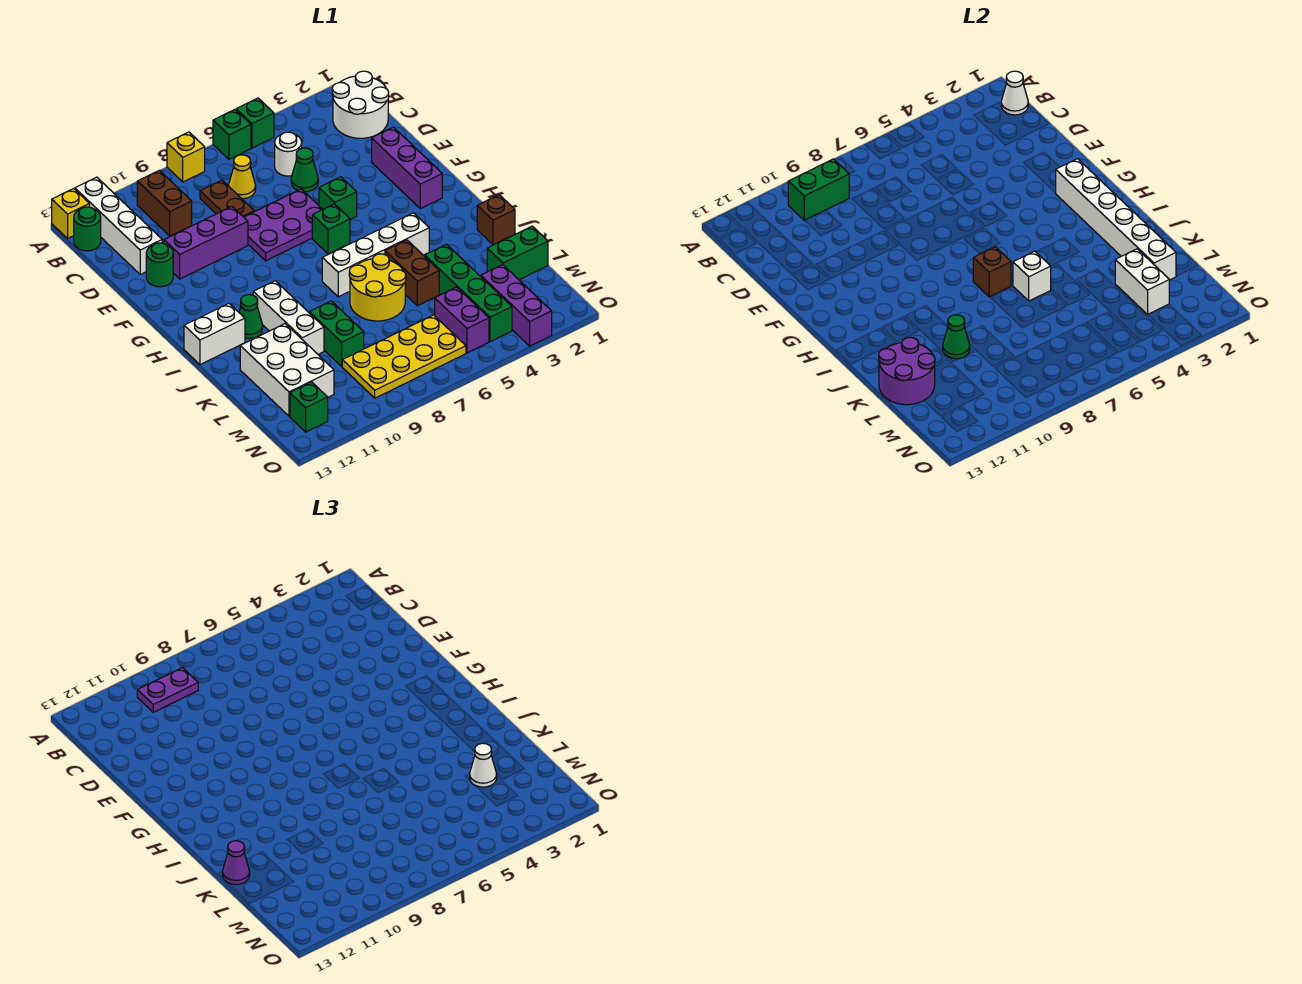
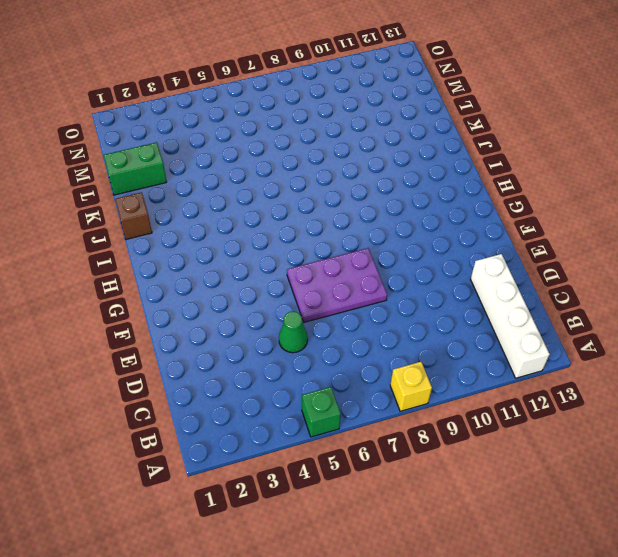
none -> green 1x1 brick [213,110,251,159]
none -> yellow 1x1 brick [52,189,89,238]
none -> white 2x2 round brick [332,71,389,138]
none -> brown 1x2 brick [137,170,192,236]

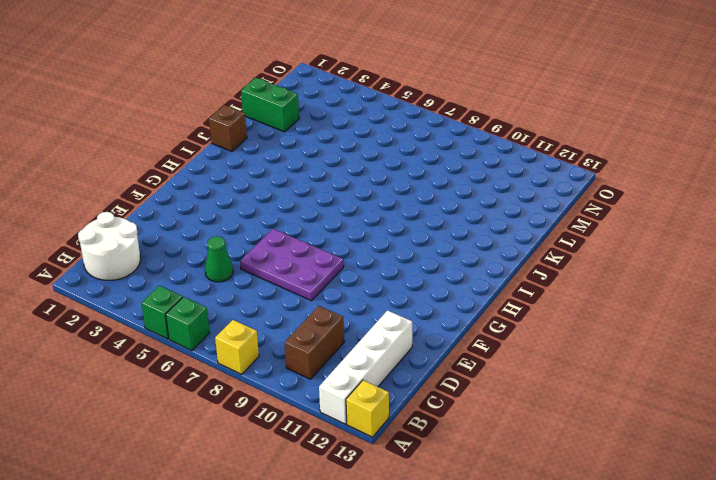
none -> green 1x1 round brick [74,207,101,251]
none -> white 1x1 round brick [275,132,302,176]
none -> yellow 1x1 cone [229,155,256,199]
none -> brown 1x2 plate [200,180,254,217]

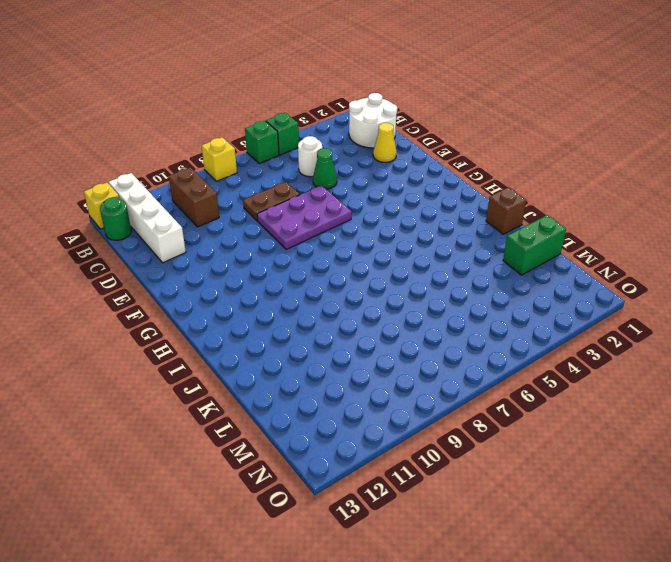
yellow 1x1 cone [373,123,397,162] -> yellow 1x1 cone moved to [229,155,256,199]
brown 1x2 plate [243,182,300,221] -> brown 1x2 plate turned to [200,180,254,217]
none -> purple 1x3 brick [372,127,442,209]
none -> purple 1x3 brick [164,207,248,279]
none -> green 1x1 round brick [146,243,173,287]
none -> green 1x1 brick [319,177,357,219]

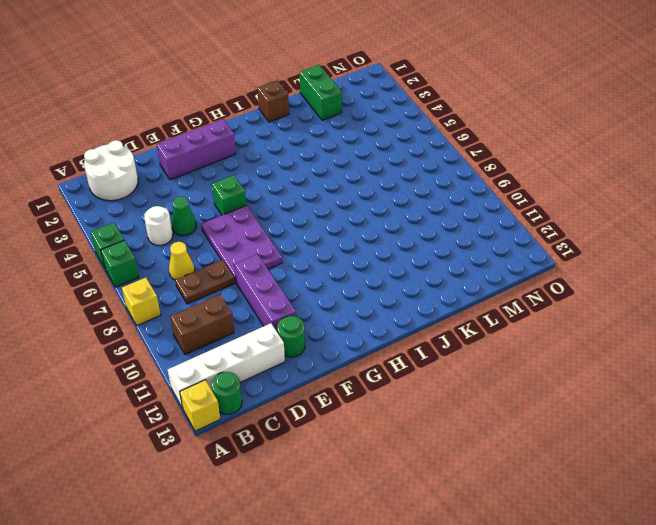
none -> green 1x1 brick [312,204,350,254]
none -> white 1x4 brick [322,213,429,297]
none -> white 1x3 brick [253,281,324,354]
none -> green 1x1 cone [239,295,263,339]

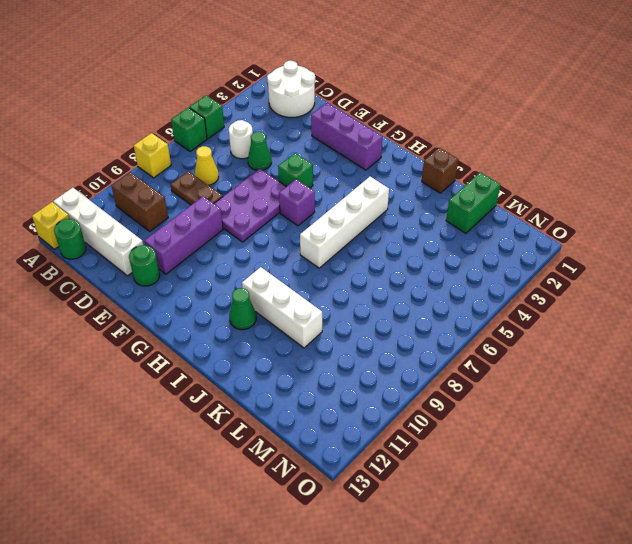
purple 1x1 brick [279,179,315,226] -> green 1x1 brick [312,204,350,254]
none -> white 1x2 brick [184,303,245,365]
none -> brown 1x2 brick [385,240,439,306]
none -> yellow 2x2 round brick [349,254,406,321]
none -> green 1x4 brick [425,244,512,342]

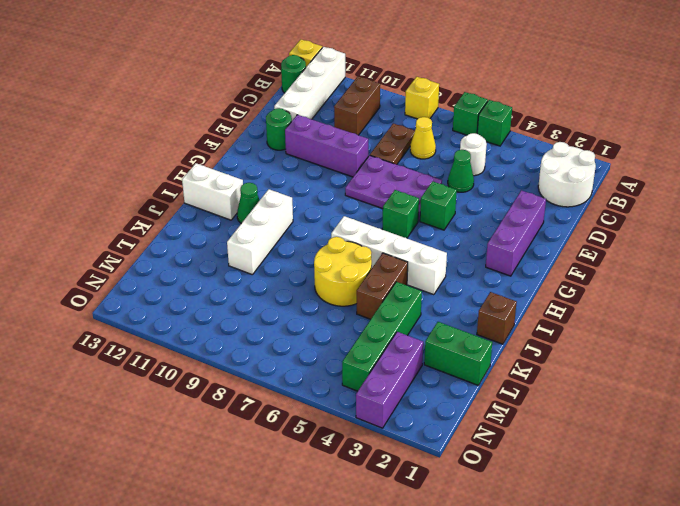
none -> green 1x2 brick [309,301,364,367]
none -> white 2x3 brick [240,324,334,416]
none -> purple 1x2 brick [435,287,489,353]
none -> yellow 2x4 plate [342,315,466,398]

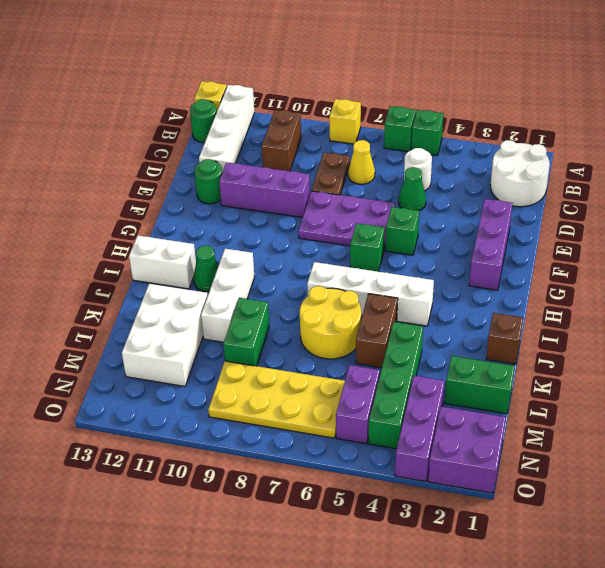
purple 2x2 brick [428,406,506,493] -> none
none -> green 1x1 brick [290,382,328,432]
none -> white 1x1 cone [1001,71,1028,115]
none -> green 1x2 brick [788,159,849,220]
none -> white 1x6 brick [1056,159,1176,280]

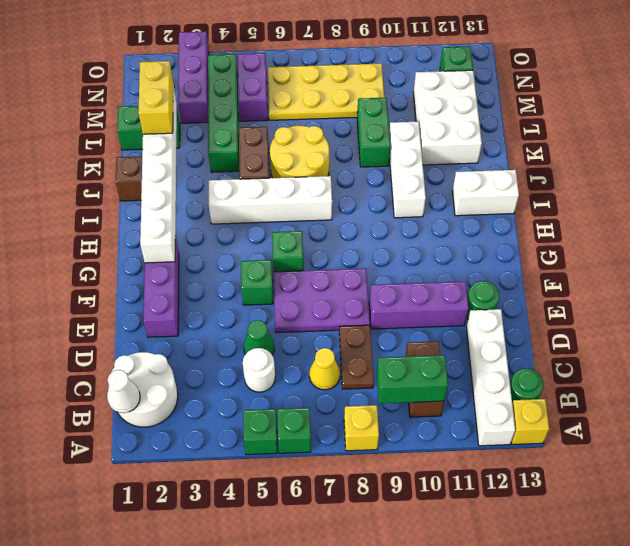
yellow 1x2 brick [138,61,173,134] -> none
none -> green 1x1 cone [239,295,263,339]
none -> brown 1x1 brick [973,247,1011,297]
none -> white 1x1 brick [1013,251,1051,301]
none -> green 1x1 cone [943,315,970,359]

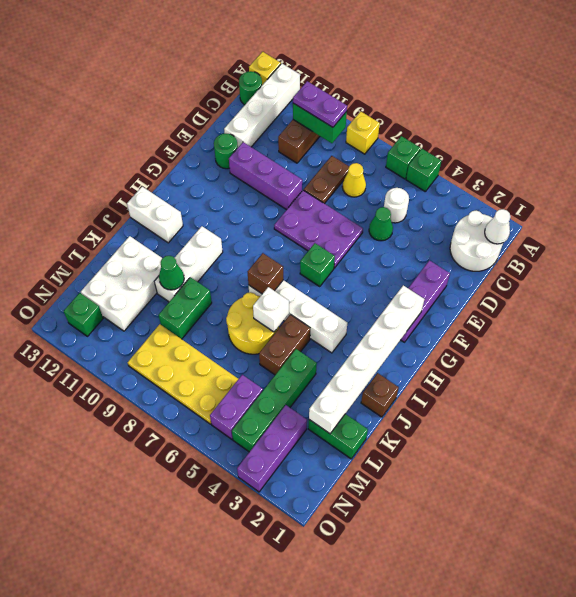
none -> green 1x1 brick [319,177,357,219]
none -> green 1x1 cone [239,295,263,339]
none -> purple 2x2 round brick [879,337,935,405]
none -> white 1x2 brick [1115,249,1169,314]

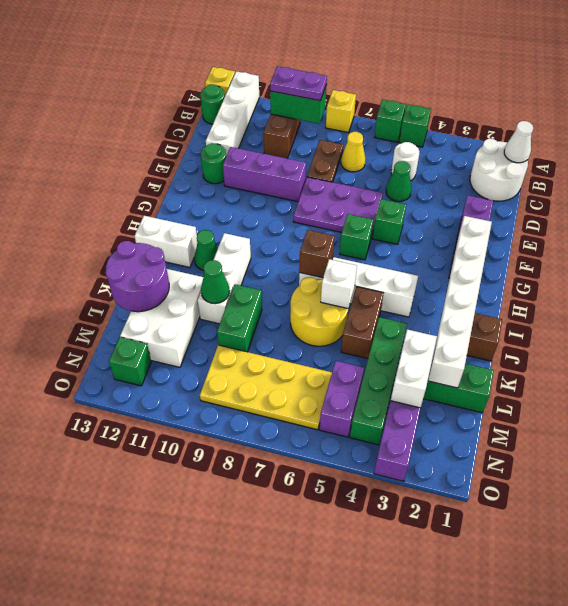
none -> purple 1x1 cone [223,841,250,884]
none -> white 1x1 cone [470,743,497,787]

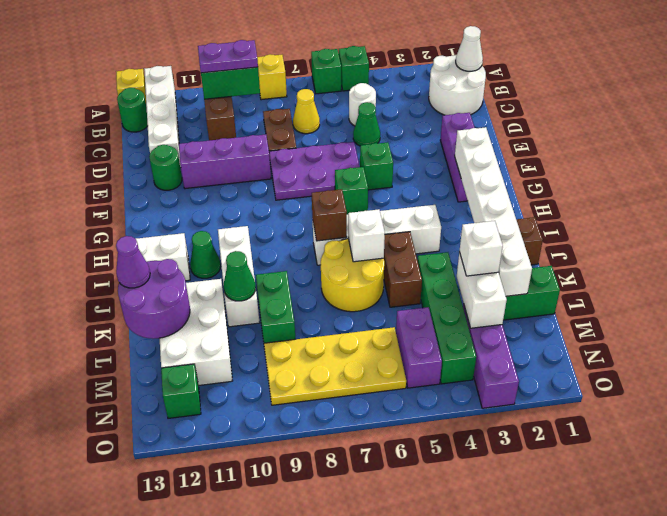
white 1x1 brick [459,221,503,276] -> white 1x1 cone [470,743,497,787]

